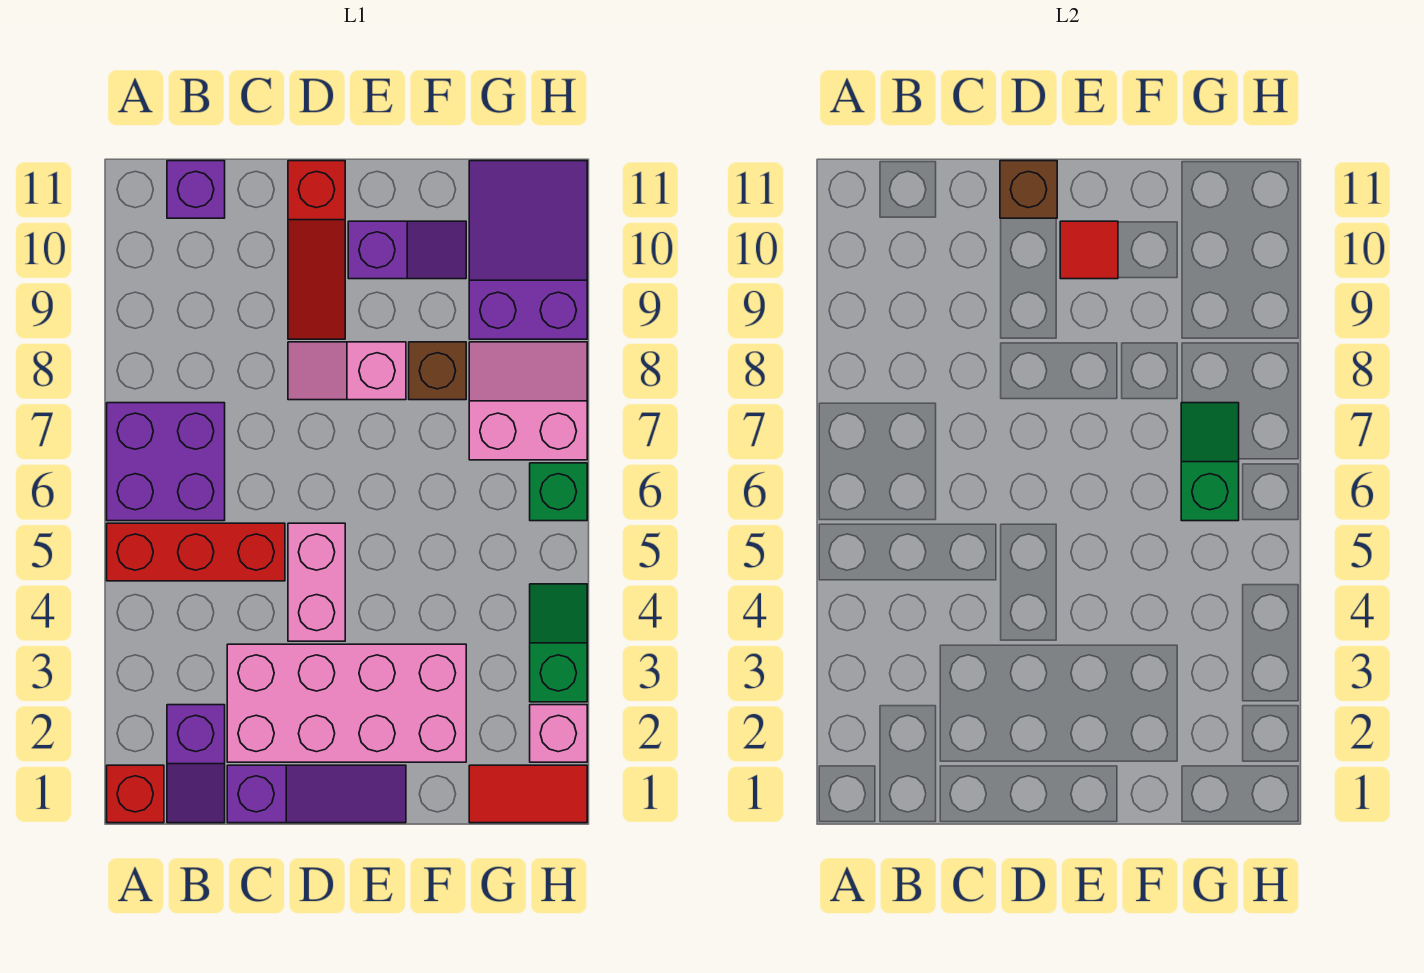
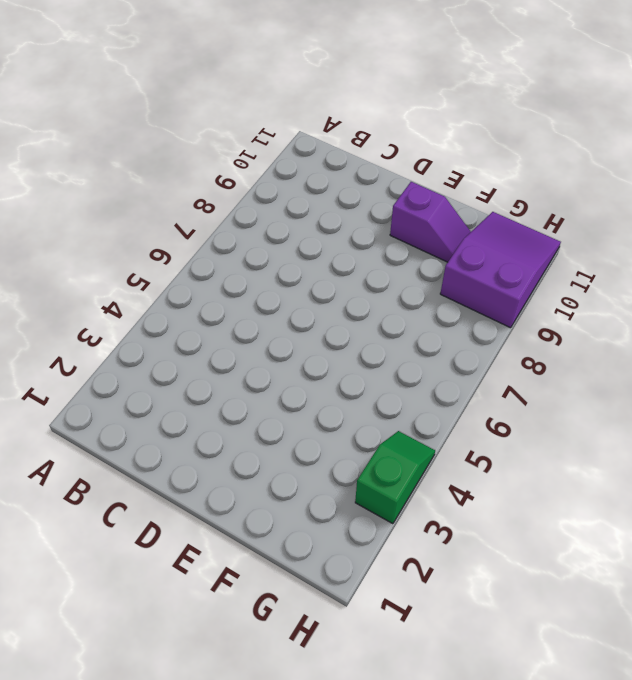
none -> red 1x1 brick [107,765,164,823]
none -> red 1x3 brick [107,523,285,581]
none -> purple 2x2 brick [107,403,225,521]

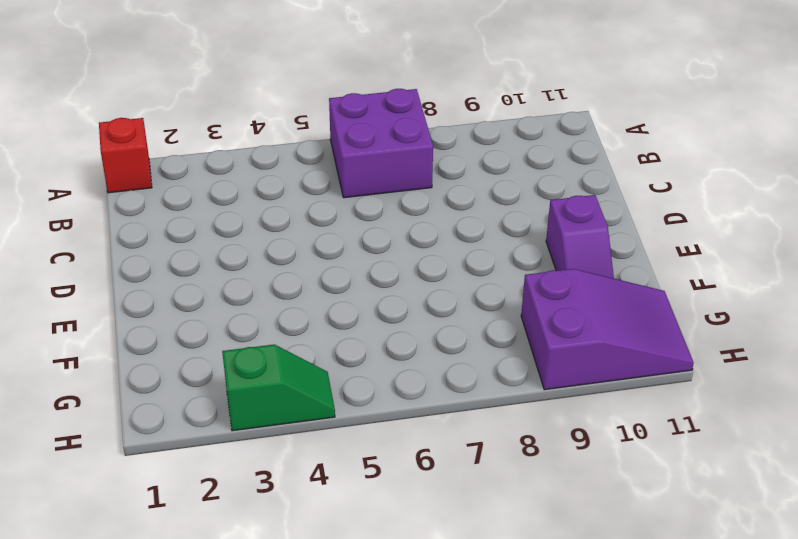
none -> red 1x3 brick [107,523,285,581]
none -> purple 1x2 slope [167,705,225,823]
none -> purple 1x1 brick [167,161,225,218]

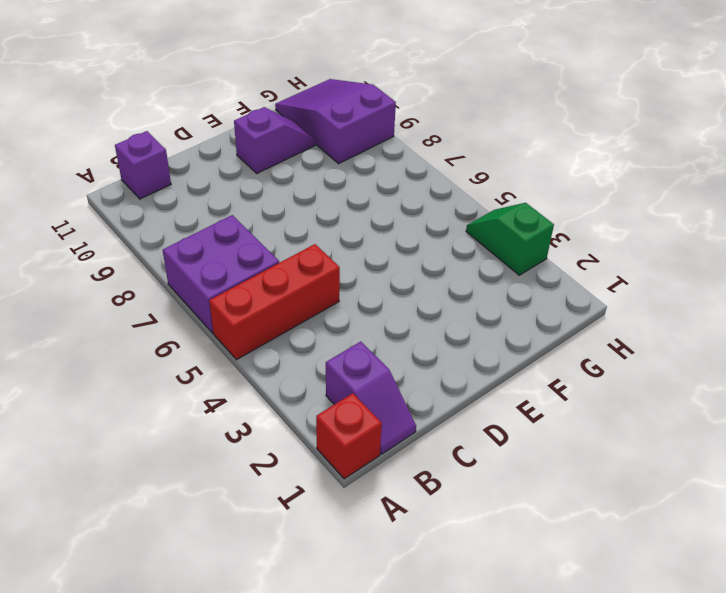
none -> purple 1x3 slope [227,765,406,823]
none -> pink 2x4 brick [227,644,466,762]
none -> pink 1x2 brick [288,523,345,641]

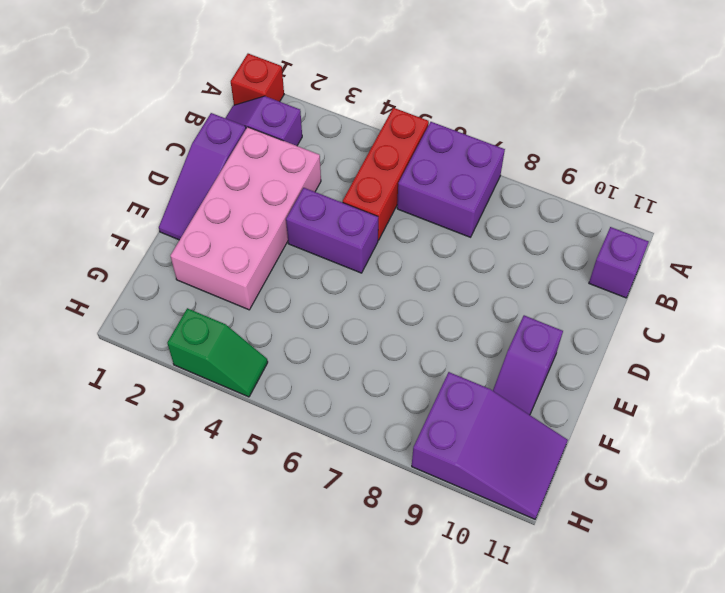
purple 1x2 brick [286,188,378,273] -> pink 1x2 brick [288,523,345,641]
none -> pink 1x2 slope [288,342,406,400]
none -> red 1x3 slope [288,161,345,339]
none -> brown 1x1 brick [409,342,466,400]

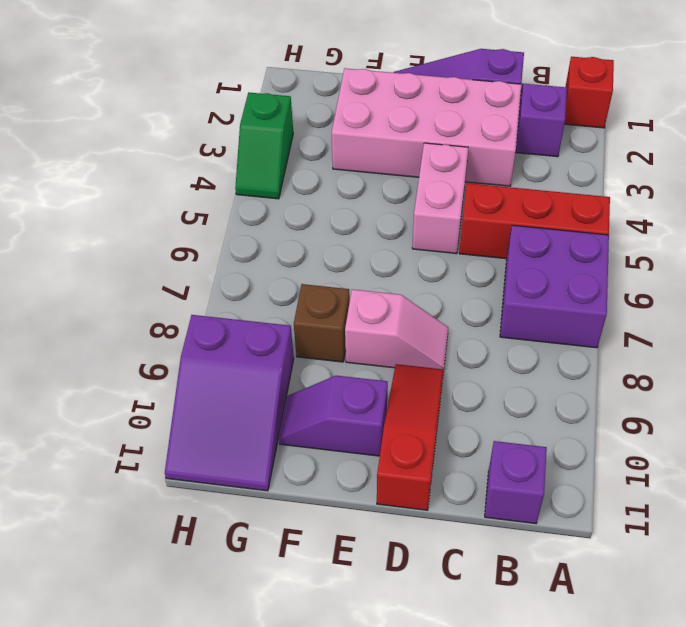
none -> red 1x2 tile [469,765,587,823]
none -> pink 2x2 slope [469,342,587,460]
none -> pink 1x1 brick [530,705,587,762]

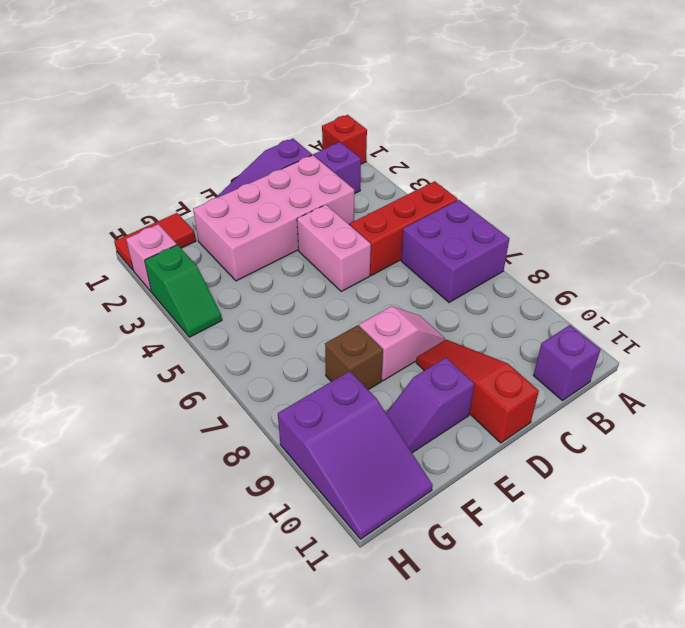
none -> pink 2x2 slope [469,342,587,460]
none -> green 1x1 brick [530,463,587,521]
none -> brown 1x1 brick [1000,161,1057,218]

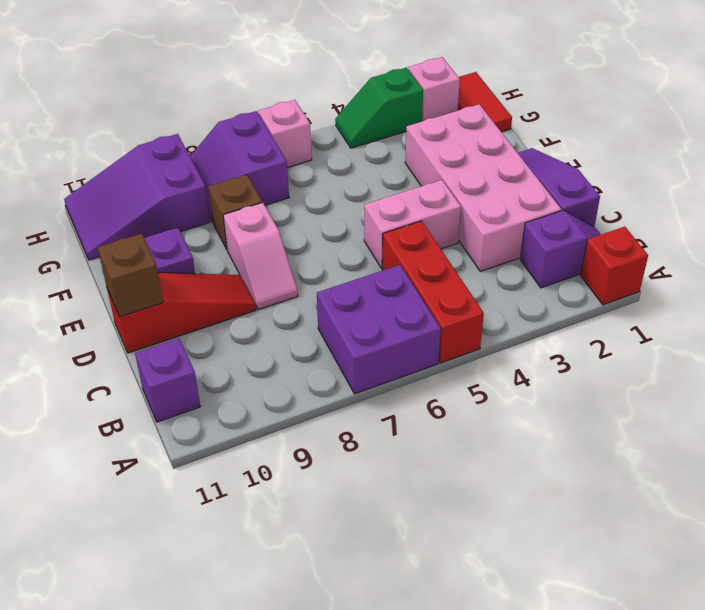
purple 2x2 slope [190,111,289,222] -> pink 2x2 slope [469,342,587,460]
pink 1x1 brick [259,100,312,168] -> green 1x1 brick [530,463,587,521]
none -> red 1x1 tile [1060,221,1118,279]
none -> green 1x2 slope [1181,403,1239,521]

